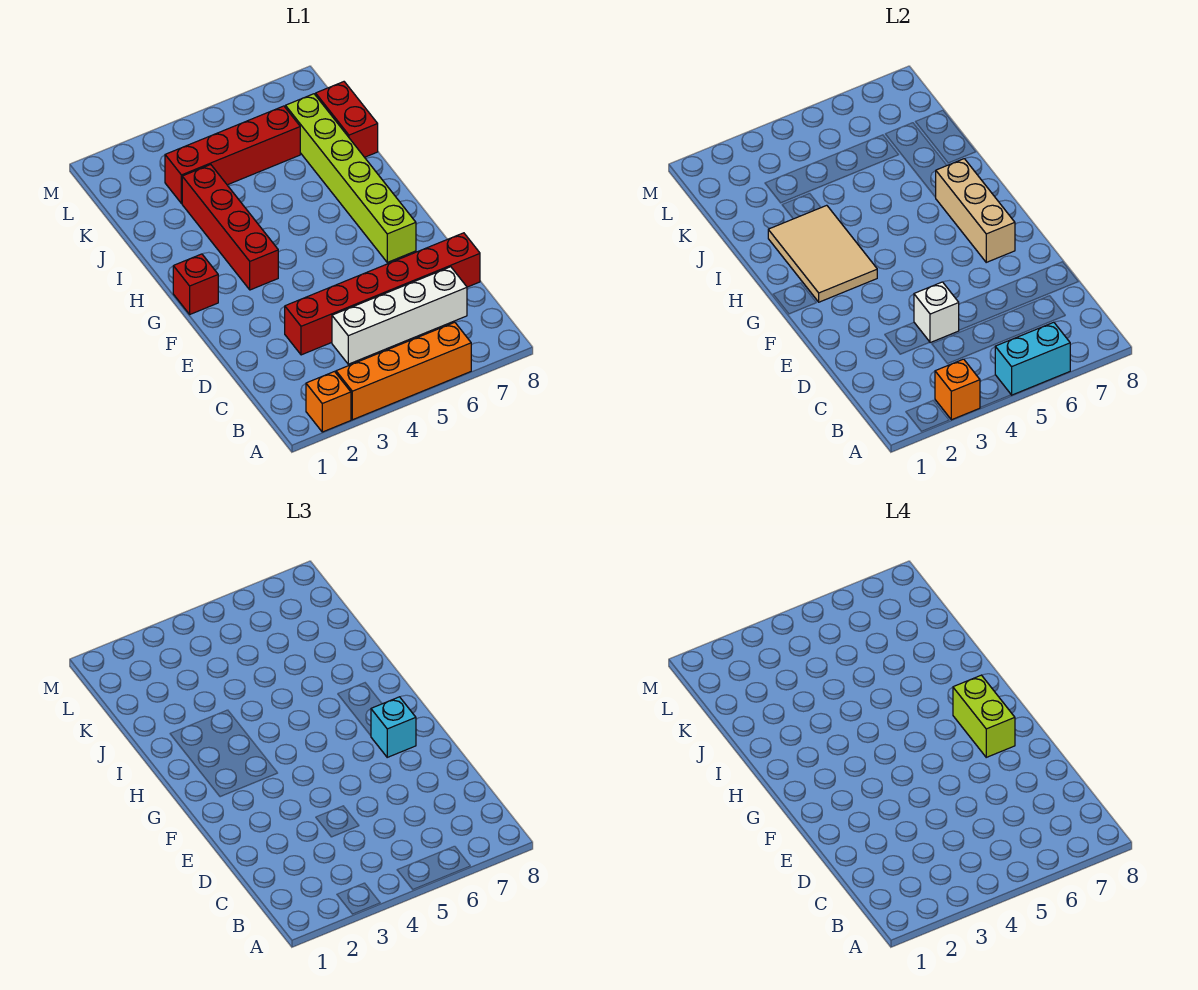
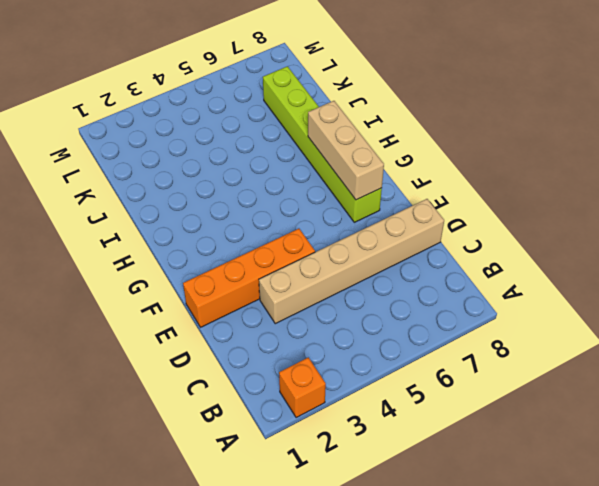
tan 1x6 brick [259,199,444,324] -> red 1x6 brick [285,233,480,355]
orange 1x4 brick [183,229,315,327] -> orange 1x4 brick moved to [336,322,471,420]
none -> white 1x4 brick [332,267,467,364]
none -> red 1x1 brick [173,254,218,314]
none -> red 1x4 brick [182,165,278,290]

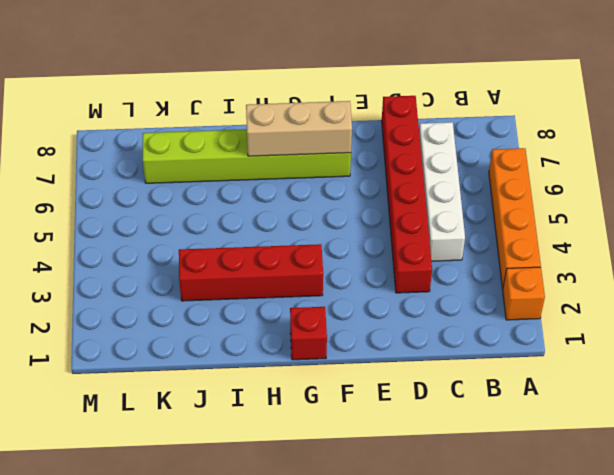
none -> red 1x2 brick [316,82,378,157]
none -> red 1x4 brick [165,106,300,203]
none -> orange 1x1 brick [935,359,980,420]

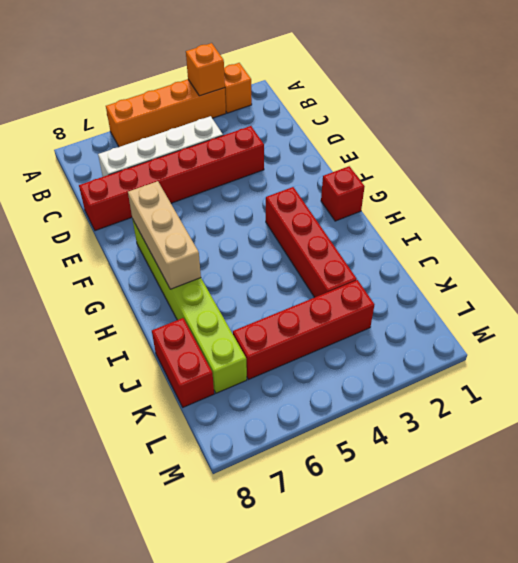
none -> cyan 1x2 brick [995,322,1070,395]
none -> white 1x1 brick [914,282,959,343]
none -> tan 2x3 tile [768,205,877,302]

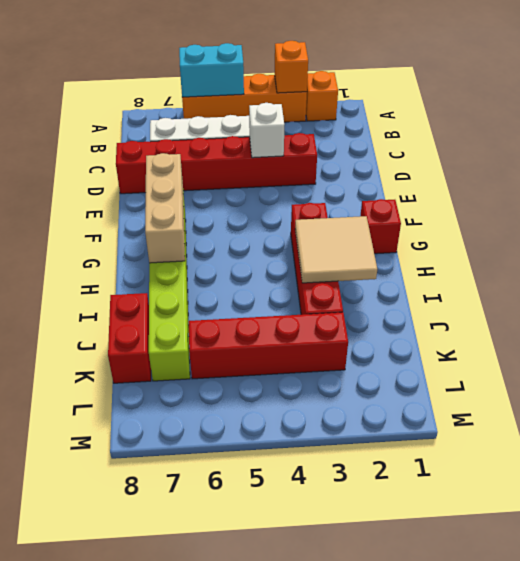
tan 2x2 tile [295,216,377,283] -> tan 2x3 tile [768,205,877,302]
none -> cyan 1x1 brick [371,697,416,757]
none -> lime 1x2 brick [953,675,1015,757]

